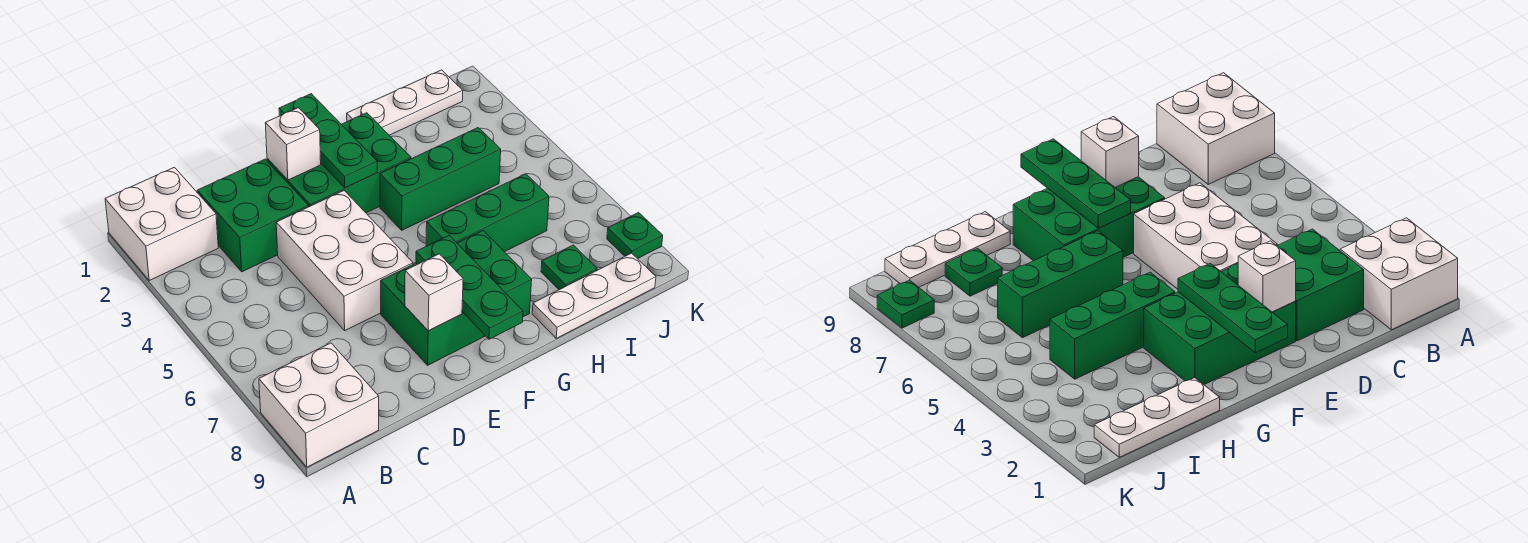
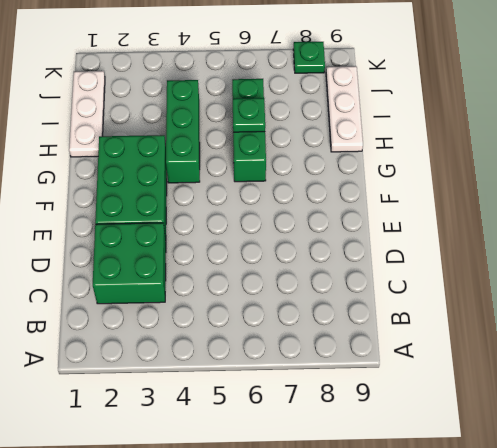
green 1x1 plate [233,98,265,132] -> green 1x1 plate moved to [541,245,597,290]
none -> white 2x2 brick [105,167,218,280]
none -> white 2x2 brick [259,343,379,467]
none -> white 2x3 brick [276,191,413,330]

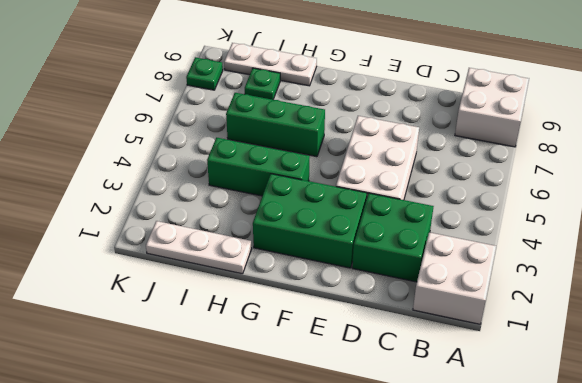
none -> green 2x3 brick [381,231,532,365]
none -> white 1x1 brick [265,108,321,180]
none -> white 1x1 brick [405,254,463,331]

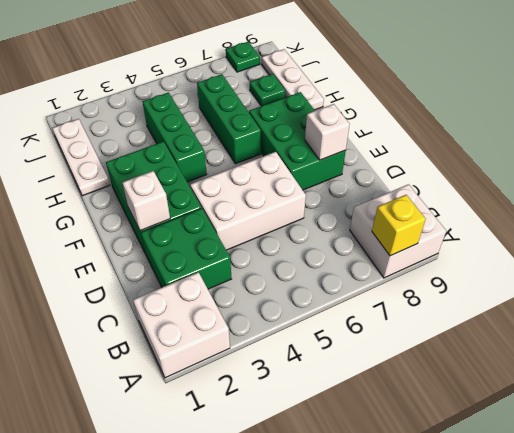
yellow 1x1 brick [372,195,426,256] -> none
none -> green 1x3 plate [279,94,377,188]
none -> green 1x3 plate [416,235,523,339]

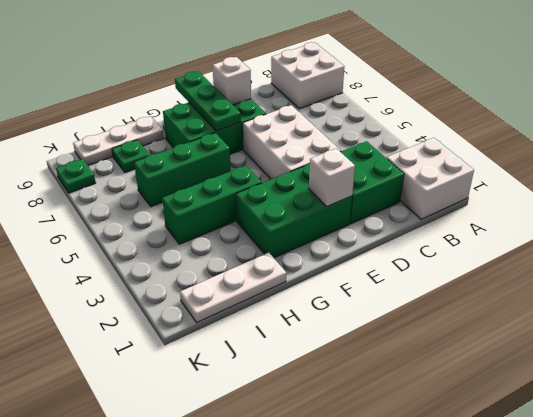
none -> green 1x3 plate [279,94,377,188]

